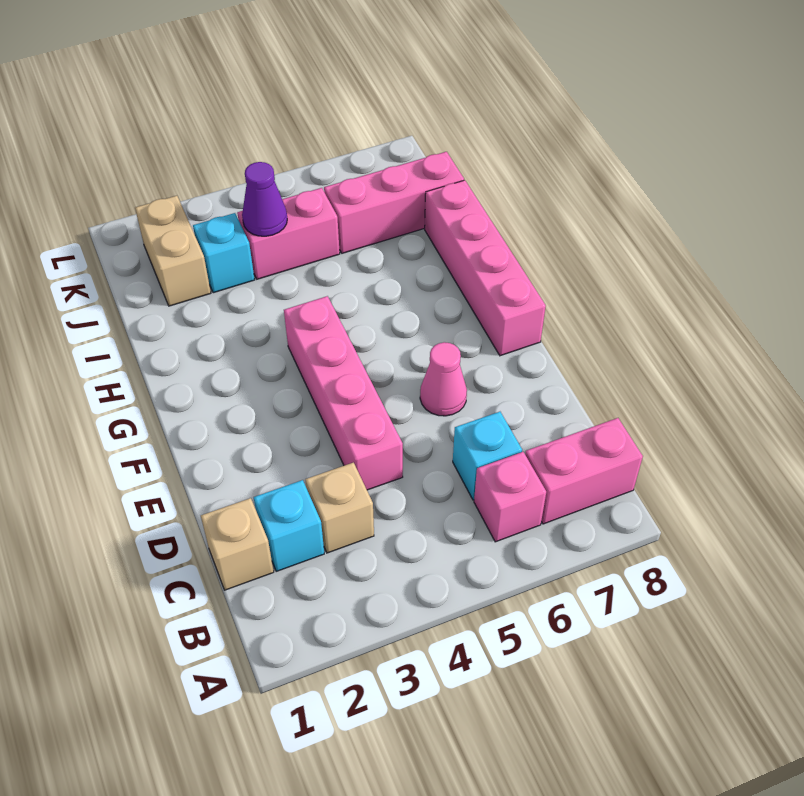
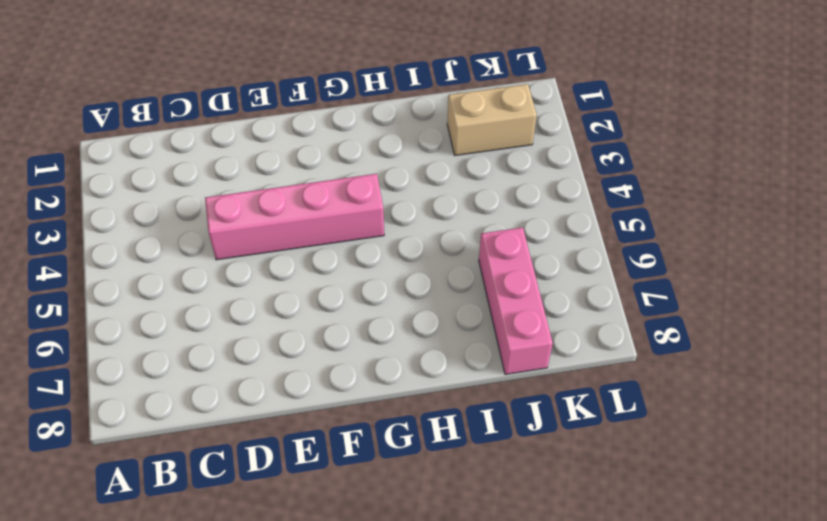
none -> pink 1x1 brick [474,452,546,542]
none -> pink 1x2 brick [525,418,643,524]
none -> tan 1x1 brick [201,498,274,590]

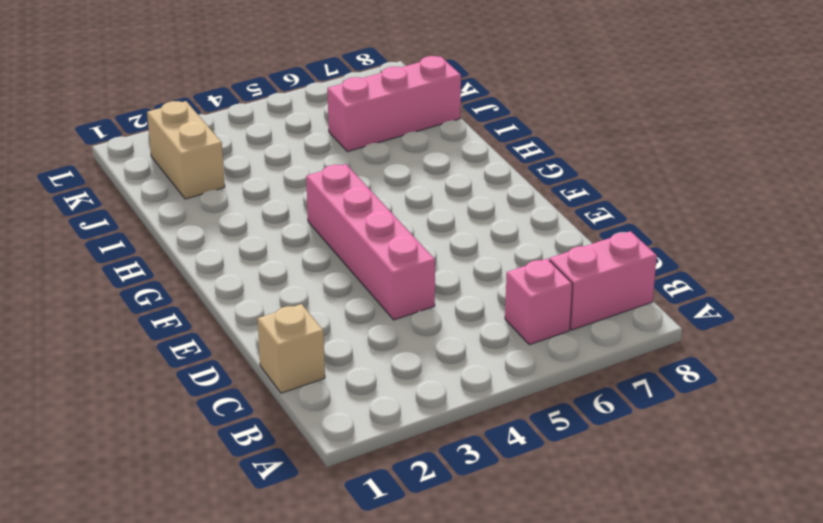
none -> cyan 1x1 brick [254,480,324,572]
none -> tan 1x1 brick [305,463,374,553]
none -> cyan 1x1 brick [453,412,522,500]

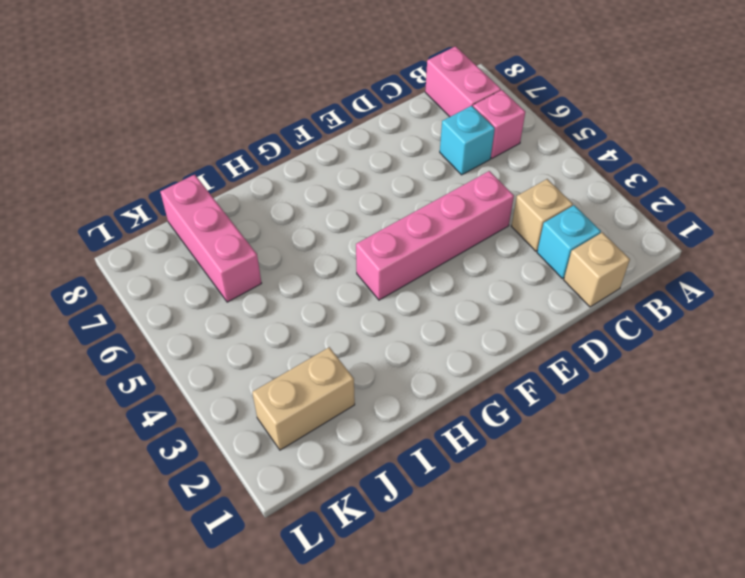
none -> pink 1x1 cone [420,342,467,416]
none -> pink 1x4 brick [425,180,546,356]
none -> cyan 1x1 brick [193,213,254,293]

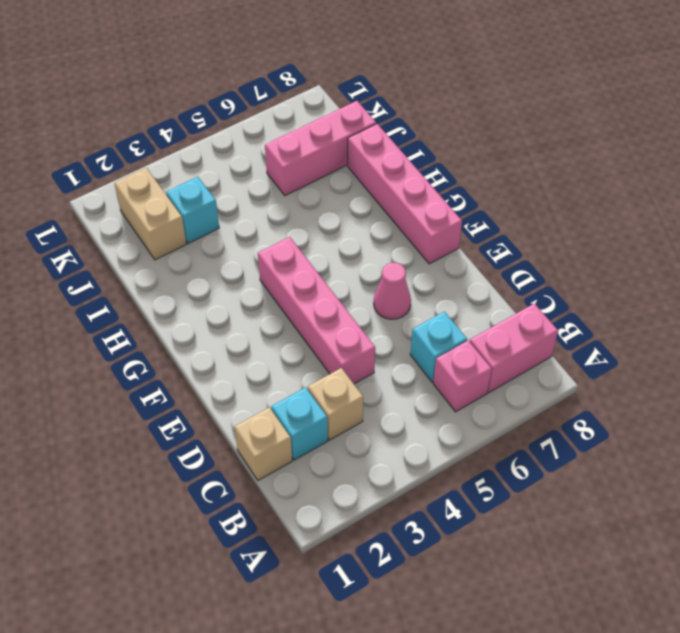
none -> pink 1x2 brick [237,188,340,279]
none -> purple 1x1 cone [242,162,287,236]

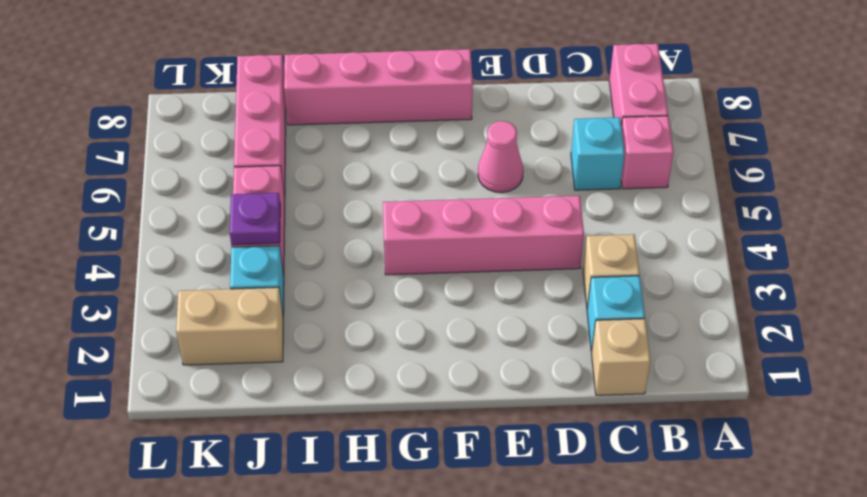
purple 1x1 plate [230,193,280,245] -> purple 1x1 cone [242,162,287,236]

